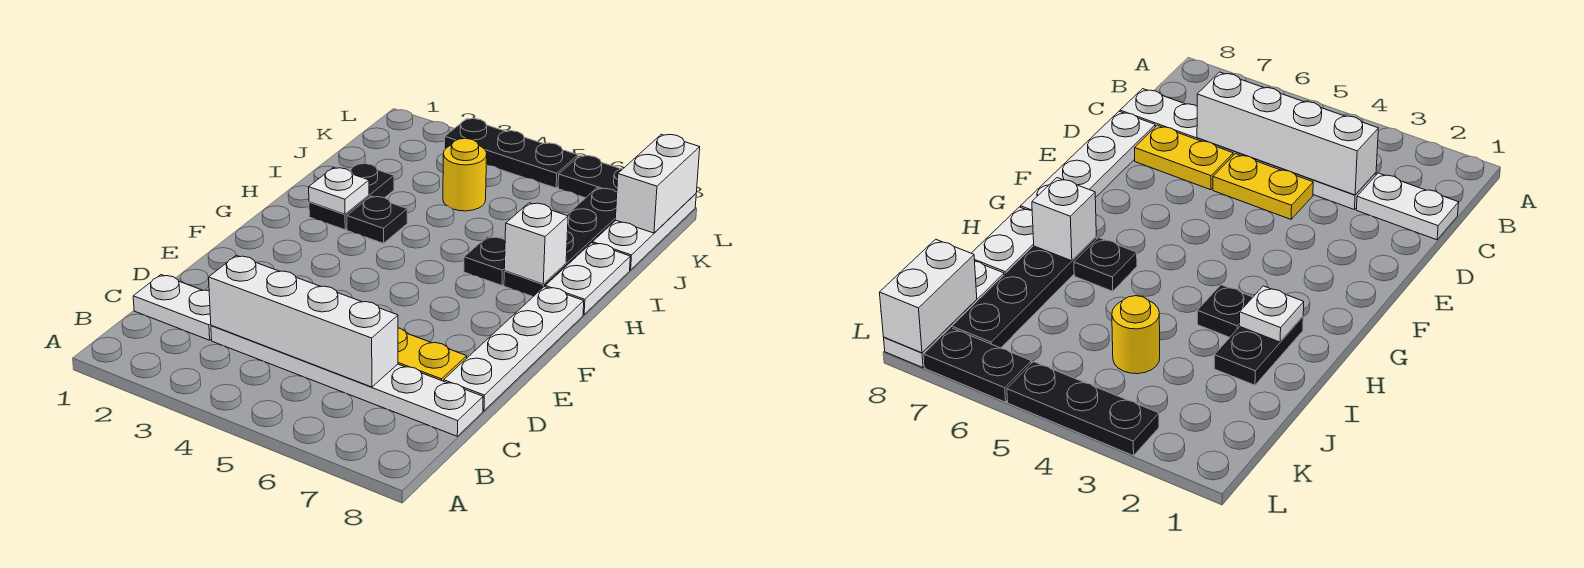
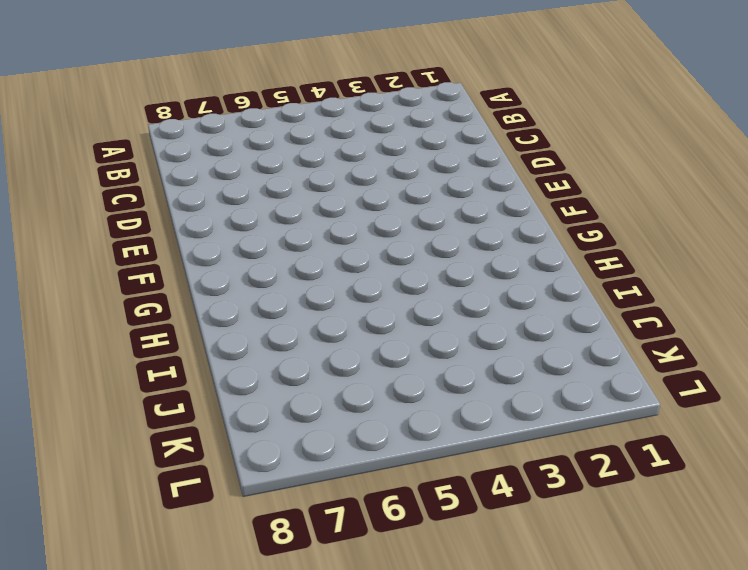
none -> white 1x2 plate [133,275,211,340]
none -> white 1x6 plate [211,325,483,436]
none -> yellow 1x2 plate [1213,154,1313,219]

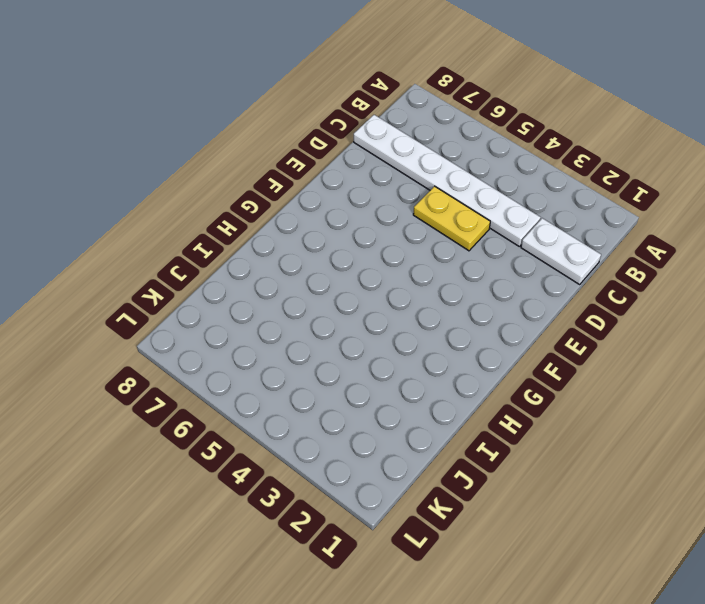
none -> yellow 1x2 plate [398,328,467,381]
none -> white 1x4 plate [444,287,584,411]
none -> black 1x2 plate [309,163,394,230]

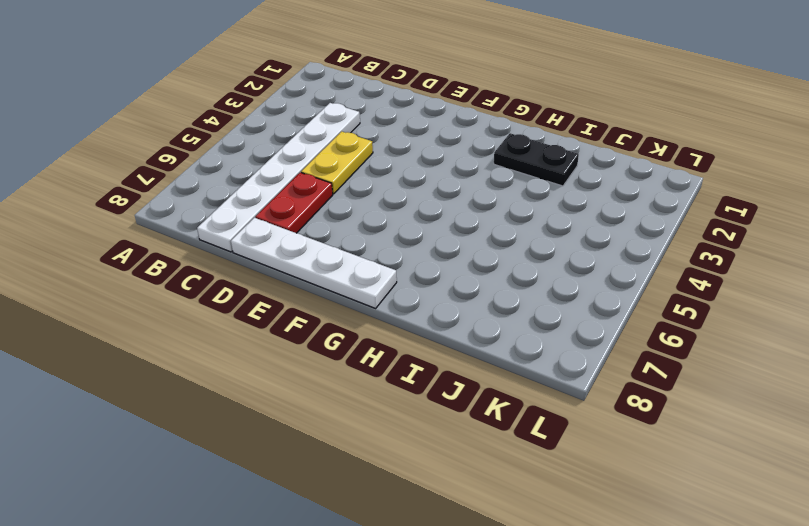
red 1x2 plate [256,172,333,233] -> yellow 1x2 plate [398,328,467,381]
none -> white 1x2 plate [133,275,211,340]
none -> black 1x1 plate [347,196,407,243]
none -> black 1x1 plate [464,237,505,285]

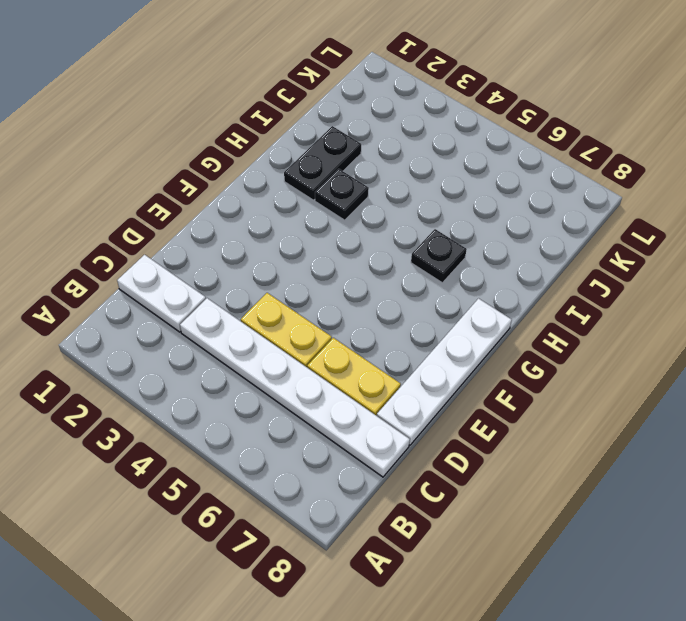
none -> black 1x4 plate [504,188,617,296]
none -> white 1x2 plate [545,243,630,315]
none -> yellow 1x1 round brick [443,138,487,211]

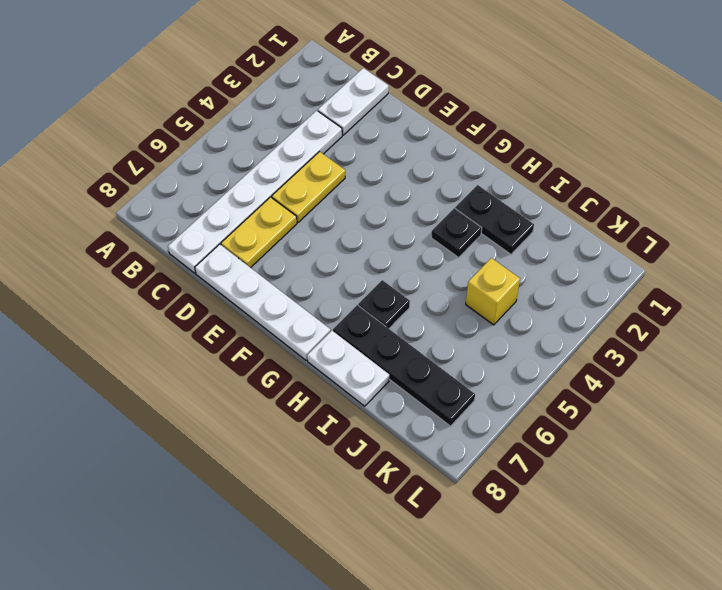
yellow 1x1 brick [466,258,520,325] -> yellow 1x1 round brick [443,138,487,211]
none -> white 1x3 plate [593,194,696,270]
none -> black 1x3 plate [445,119,578,188]
none -> black 1x2 plate [558,156,622,198]

